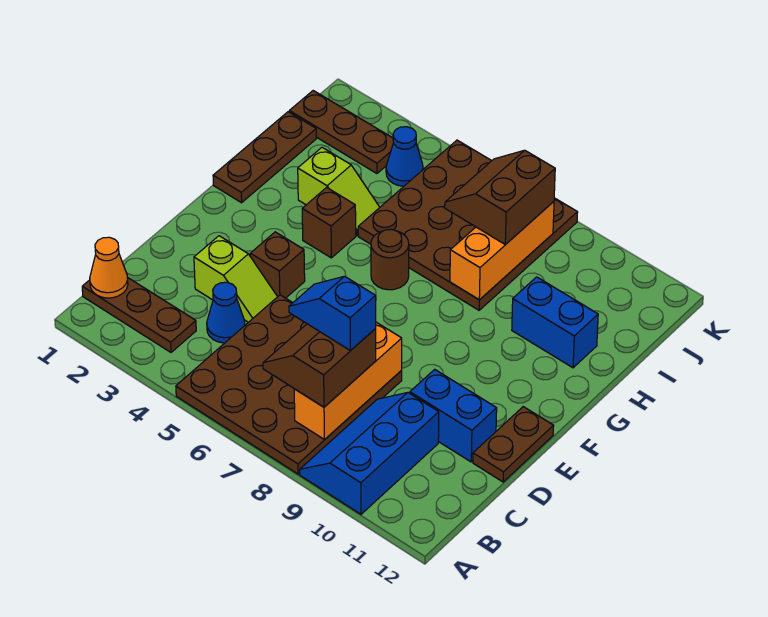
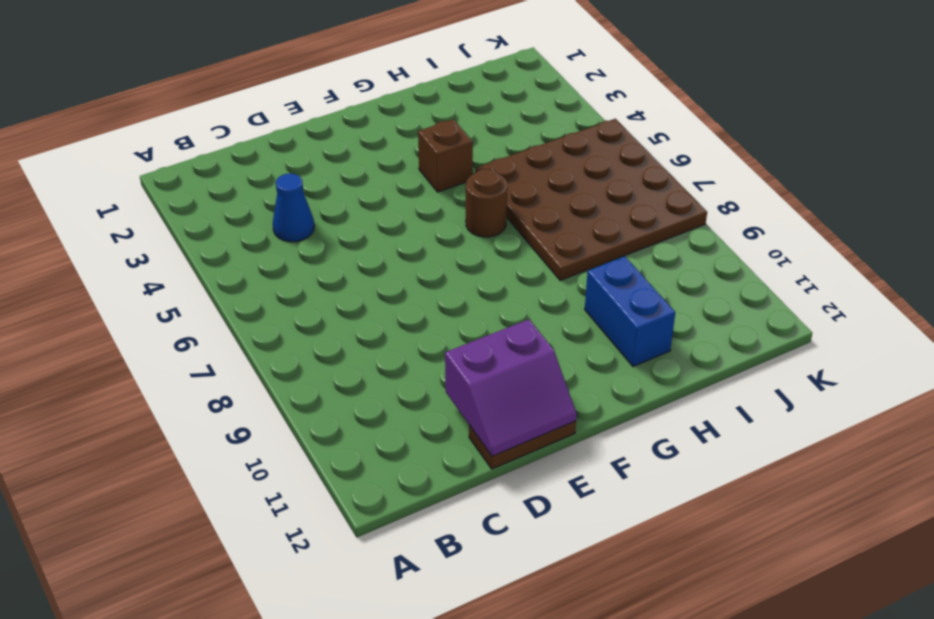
purple 2x2 slope [445,319,577,456] -> none
none -> brown 4x4 plate [176,295,402,474]
none -> blue 2x3 slope [300,393,439,514]
none -> brown 1x3 plate [82,277,196,352]

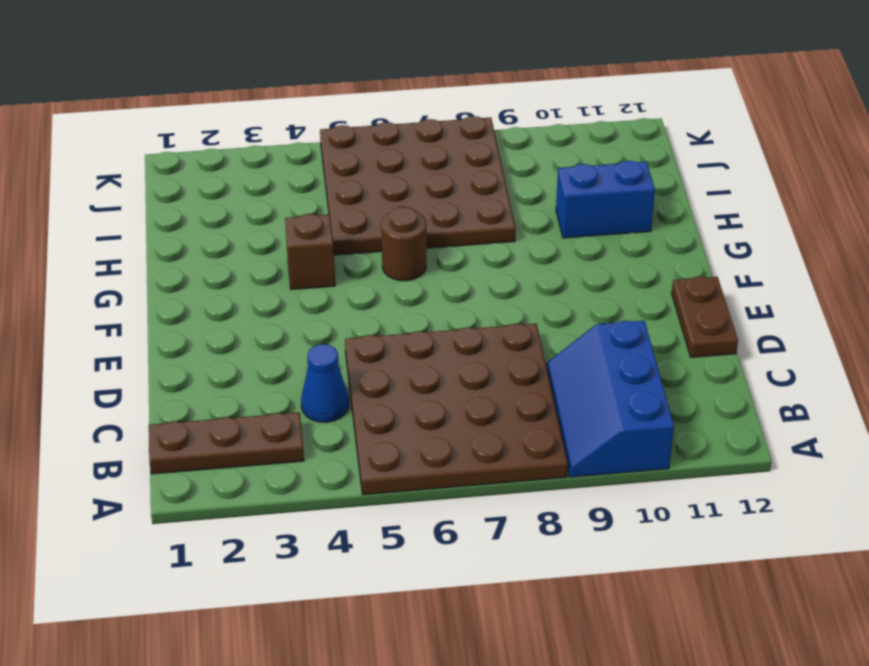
none -> lime 1x2 slope [194,236,277,322]
none -> blue 1x2 brick [410,369,497,462]
none -> brown 1x1 brick [250,232,305,298]

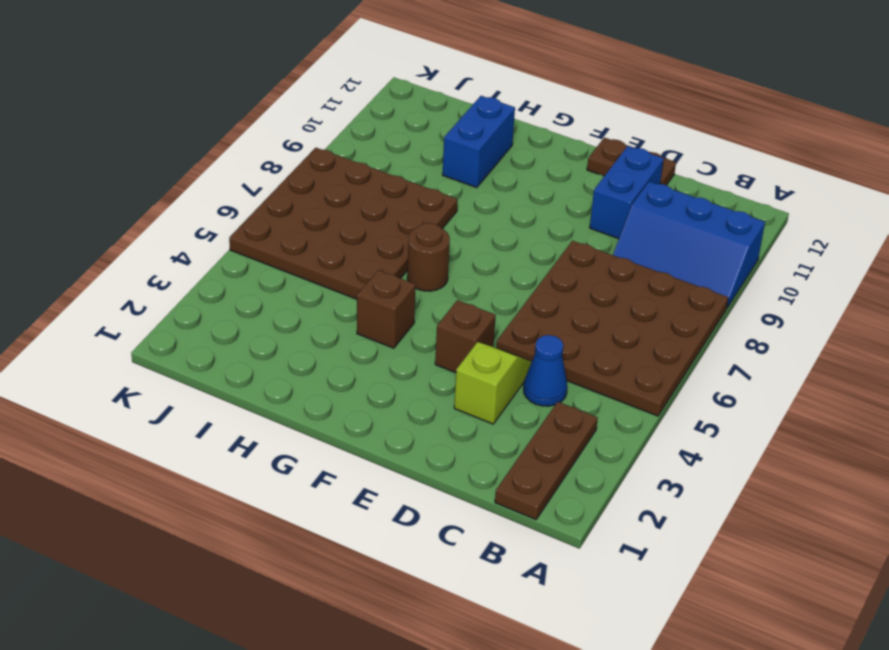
none -> brown 1x3 plate [213,112,316,203]
none -> lime 1x2 slope [298,148,380,236]
none -> brown 1x3 plate [289,91,394,173]

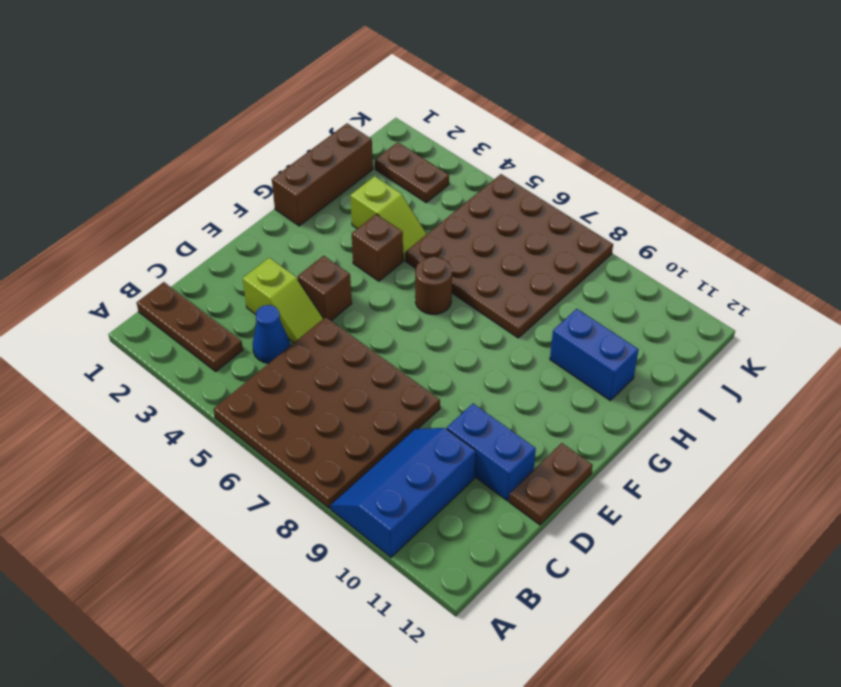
brown 1x3 brick [272,123,373,226] -> brown 1x3 plate [213,112,316,203]
brown 1x2 plate [375,142,449,202] -> brown 1x3 plate [289,91,394,173]
none -> blue 1x1 cone [386,127,423,186]
none -> orange 1x1 cone [90,237,128,298]
none -> orange 1x3 brick [294,322,402,439]

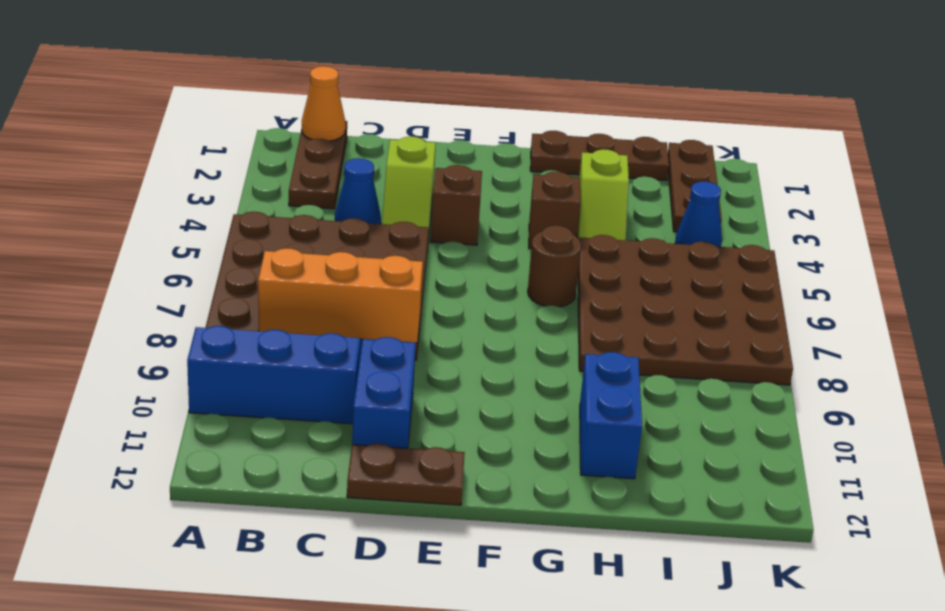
none -> orange 1x3 brick [450,202,554,300]
none -> brown 2x2 slope [263,324,376,407]
none -> brown 2x2 slope [445,150,555,245]

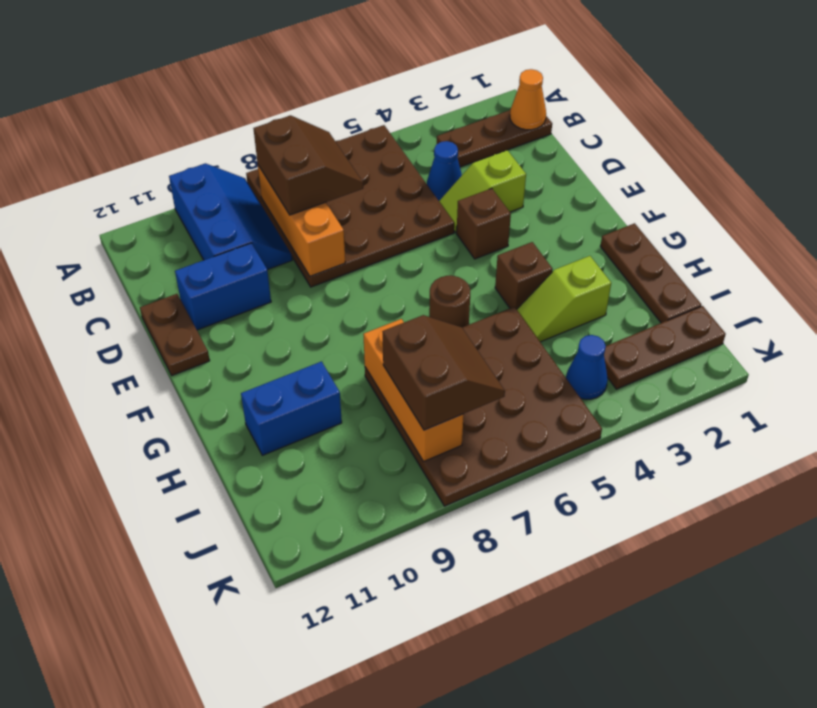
none -> blue 1x2 slope [289,276,376,351]

